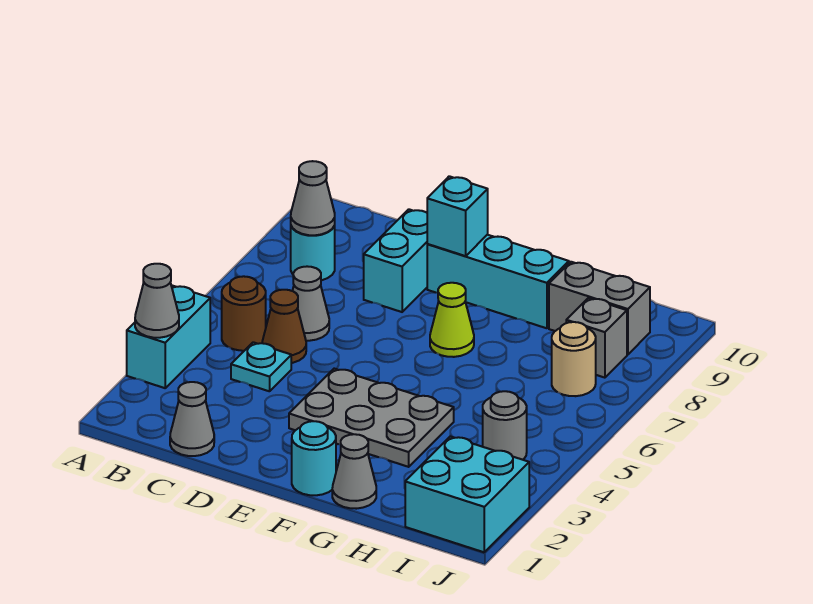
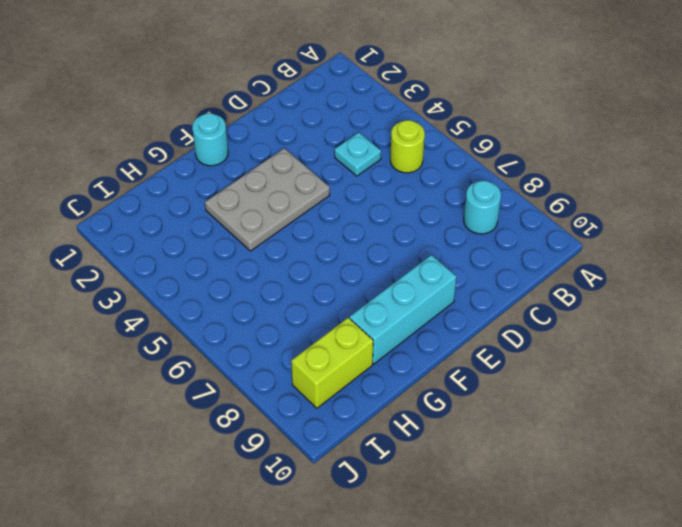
lime 1x1 round brick [390,120,425,173] -> brown 1x1 round brick [222,276,266,351]
lime 1x2 brick [291,318,373,408] -> grey 1x2 brick [549,262,650,355]
none -> cyan 1x2 brick [127,286,210,388]
none -> grey 1x1 cone [170,382,214,456]
none -> brown 1x1 cone [262,290,306,363]

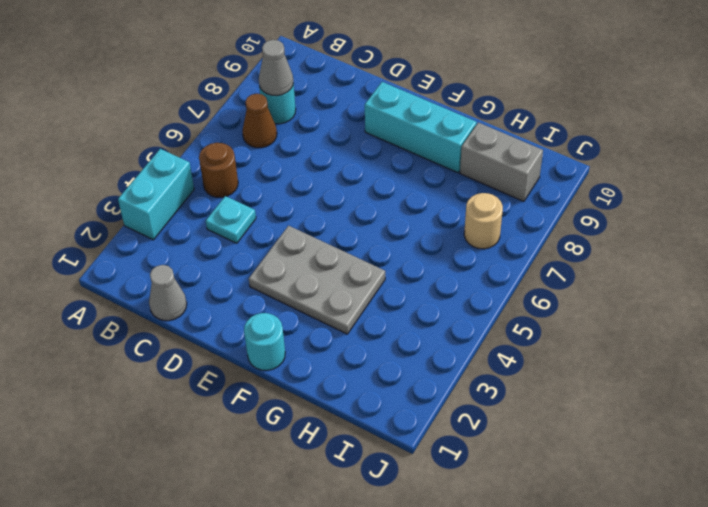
brown 1x1 cone [242,94,277,148] -> brown 1x1 cone moved to [262,290,306,363]
none -> grey 1x1 cone [293,266,329,341]
none -> cyan 1x2 brick [364,209,427,312]
none -> lime 1x1 cone [430,283,474,357]

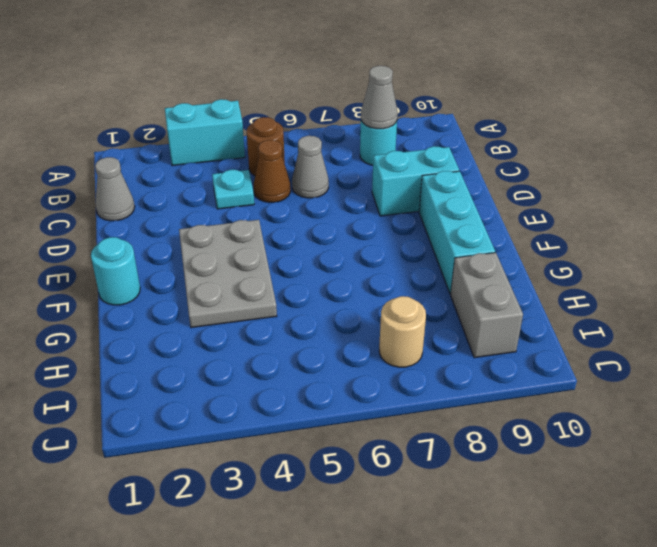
none -> lime 1x1 cone [430,283,474,357]
none -> grey 1x1 cone [332,434,376,509]
none -> cyan 2x2 brick [405,436,529,552]

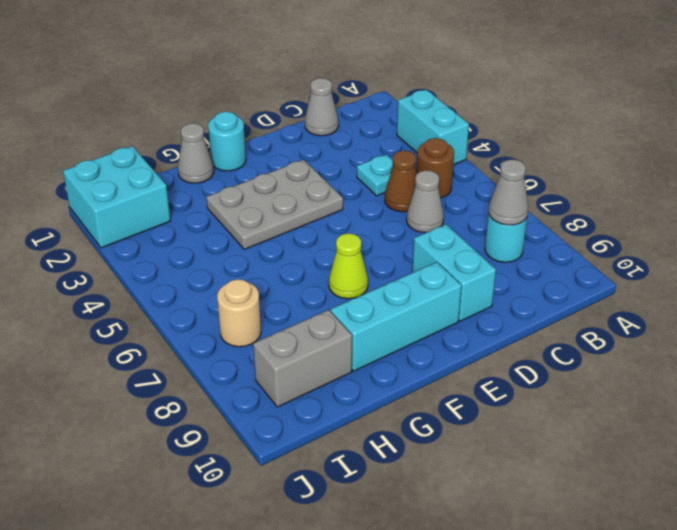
none -> grey 1x1 round brick [483,391,527,460]
none -> grey 1x1 brick [566,298,627,378]
none -> grey 1x1 cone [135,264,179,338]

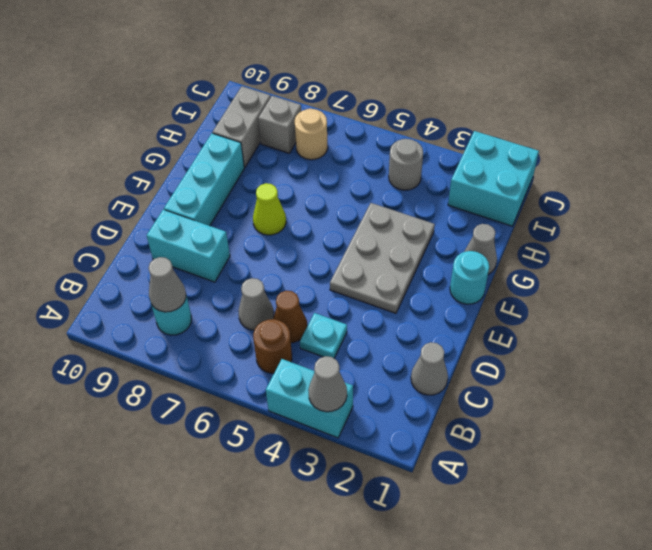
none -> cyan 1x1 brick [427,176,488,256]

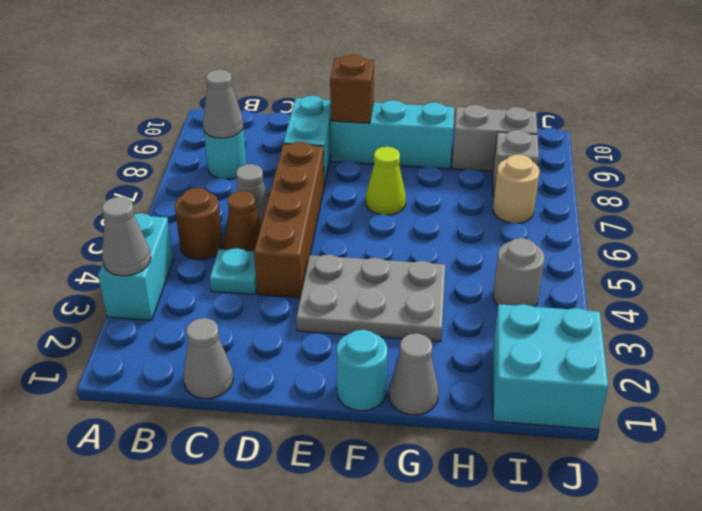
brown 1x4 brick [254,142,324,298] -> none
brown 1x1 brick [330,55,374,123] -> cyan 1x1 brick [427,176,488,256]

